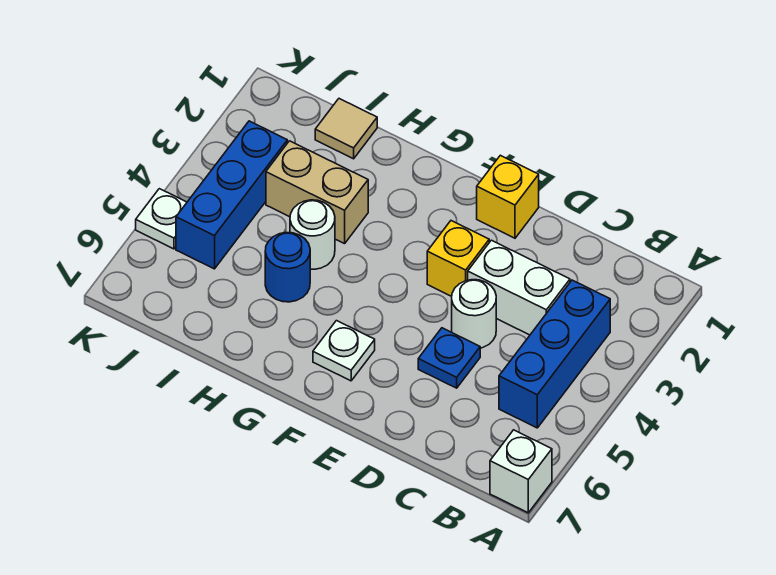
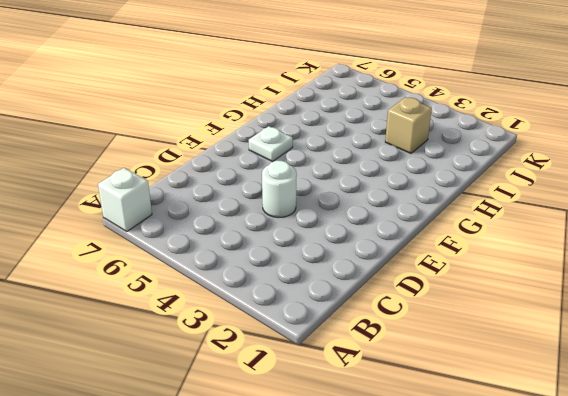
tan 1x1 brick [385,97,432,153] -> tan 1x2 brick [266,141,368,244]
none -> blue 1x3 brick [499,280,610,428]
none -> white 1x2 brick [468,240,570,335]
none -> blue 1x1 plate [418,328,480,388]

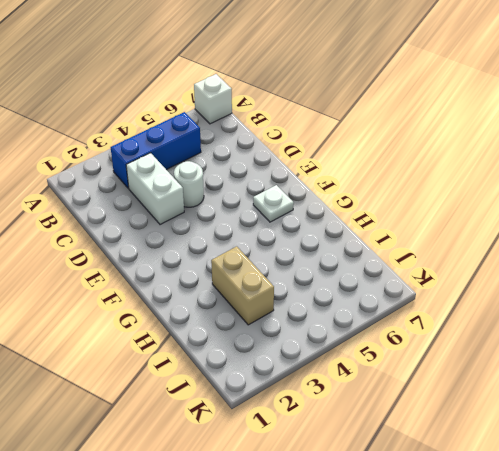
none -> blue 1x1 plate [418,328,480,388]
none -> yellow 1x1 brick [477,155,539,238]
none -> yellow 1x1 brick [427,221,489,296]

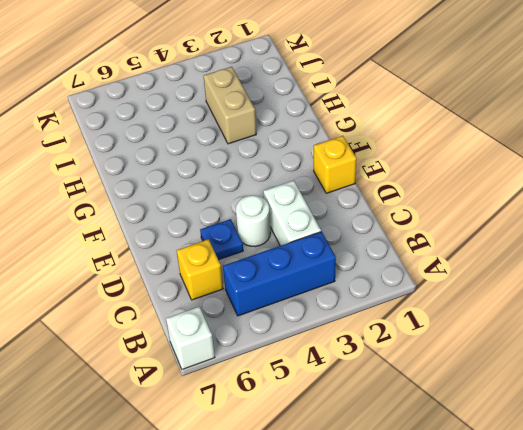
yellow 1x1 brick [177,239,223,300] -> yellow 1x1 brick moved to [427,221,489,296]
none -> white 1x1 plate [313,321,375,381]
none -> white 1x1 round brick [290,200,335,269]
none -> blue 1x1 round brick [265,233,310,302]

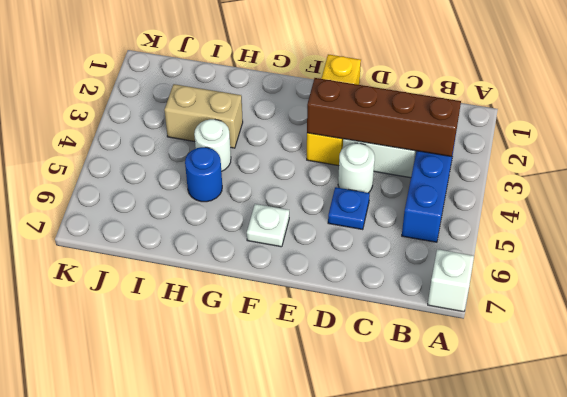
brown 1x4 brick [307,78,461,157] -> none
none -> tan 1x1 tile [315,99,377,159]
none -> blue 1x3 brick [176,121,287,269]
none -> white 1x1 plate [136,189,187,249]

